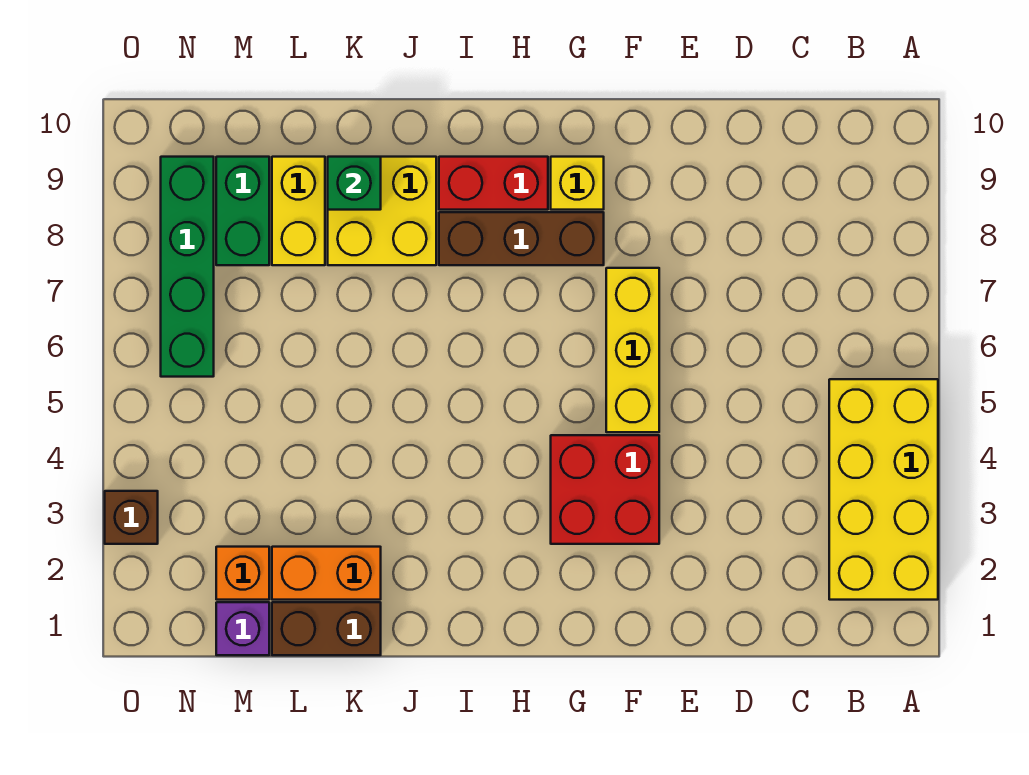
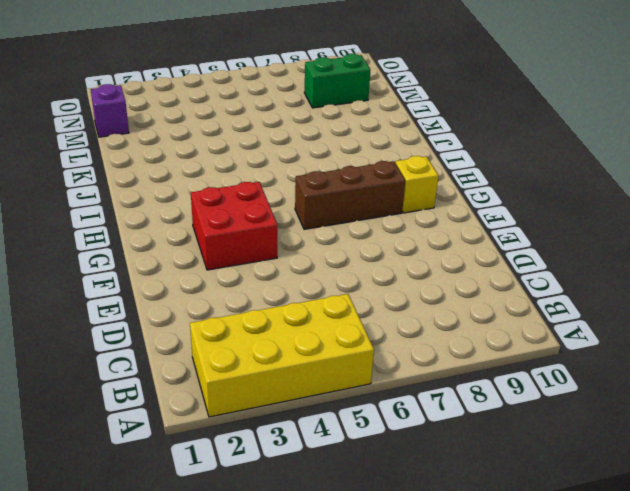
brown 1x3 brick [295,161,406,229] -> brown 1x3 brick turned to [439,212,604,265]
none -> yellow 1x3 brick [606,268,659,432]
none -> red 1x2 brick [439,157,548,210]
none -> yellow 2x2 brick [328,157,436,265]

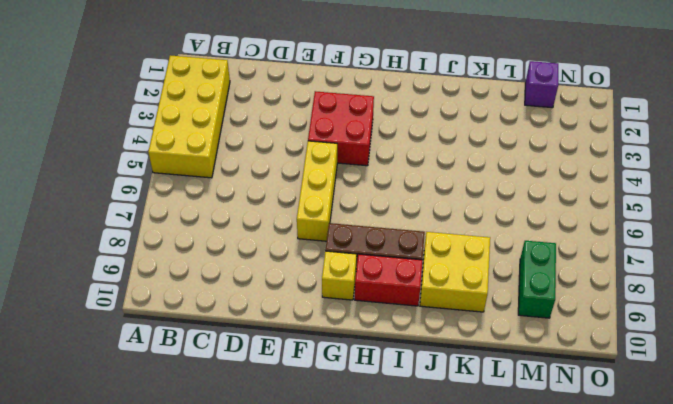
none -> brown 1x2 brick [272,602,381,655]
none -> orange 1x2 brick [272,547,381,600]
none -> yellow 1x2 brick [272,157,325,265]

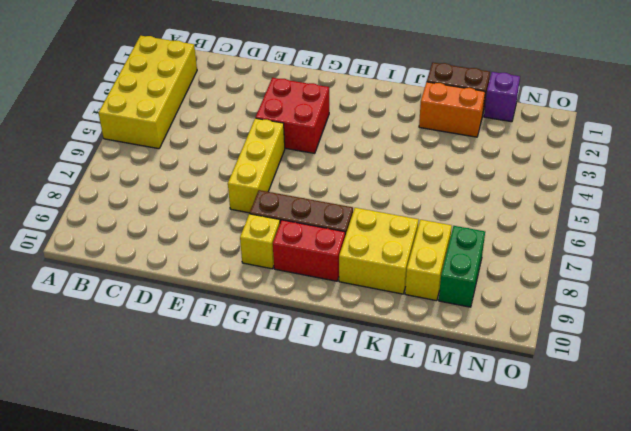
none -> orange 1x1 brick [216,547,269,600]
none -> green 1x4 brick [161,157,214,377]
none -> brown 1x1 brick [105,491,158,544]

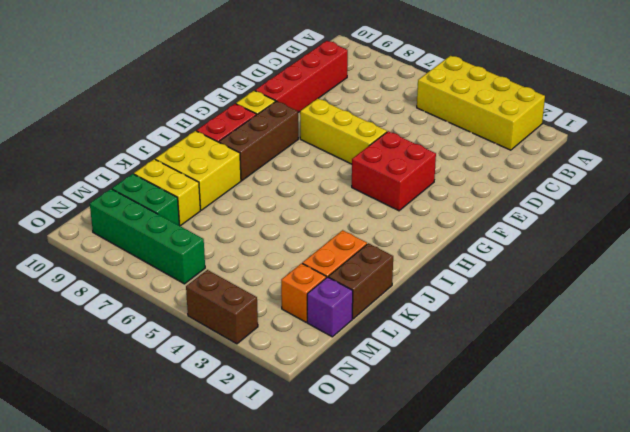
red 1x4 brick [255,41,348,113] -> none
brown 1x2 brick [186,270,258,344] -> brown 1x1 brick [105,491,158,544]
none -> green 1x1 brick [328,157,381,210]

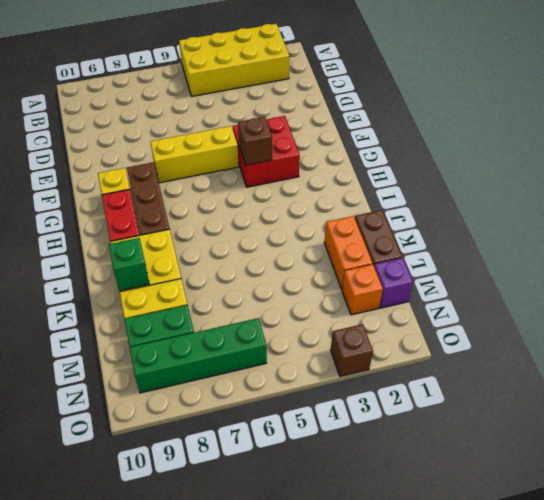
brown 1x1 brick [238,117,272,165] -> none

